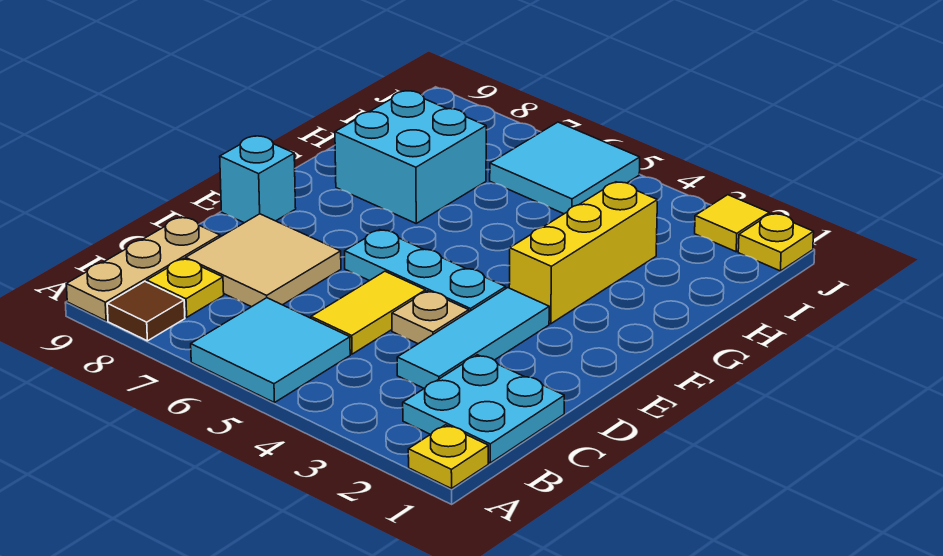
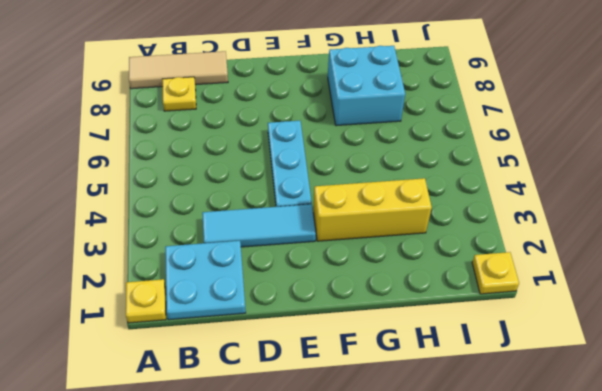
tan 1x3 tile [129,51,228,89] -> tan 1x3 plate [66,217,220,321]
none -> cyan 2x2 tile [191,298,350,403]
none -> brown 1x1 tile [107,281,185,341]
none -> yellow 1x2 tile [311,271,426,354]

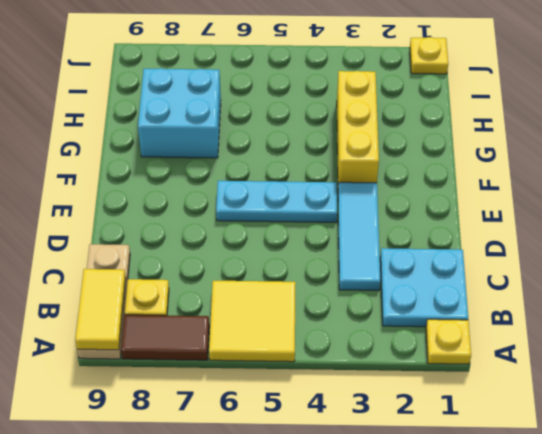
yellow 2x2 tile [209,281,296,362] -> cyan 2x2 tile [191,298,350,403]
brown 1x2 tile [121,315,209,360] -> brown 1x1 tile [107,281,185,341]
yellow 1x2 tile [75,269,126,350] -> yellow 1x2 tile moved to [311,271,426,354]
none -> tan 2x2 tile [186,214,341,307]
none -> tan 1x1 plate [392,291,469,344]
none -> cyan 1x1 brick [220,136,296,223]

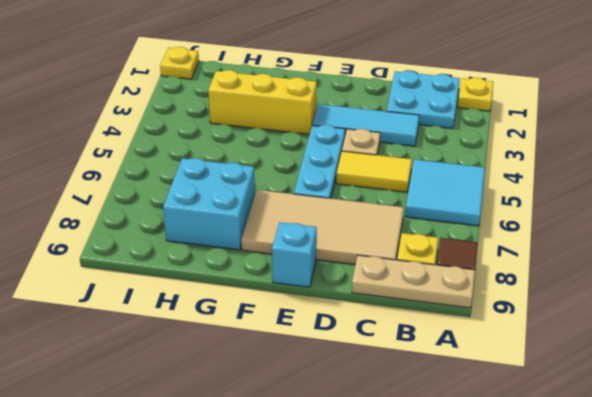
tan 2x4 tile [241,190,404,264] -> tan 2x2 tile [186,214,341,307]
none -> cyan 2x2 tile [490,122,640,214]
none -> yellow 1x1 tile [695,195,769,252]

